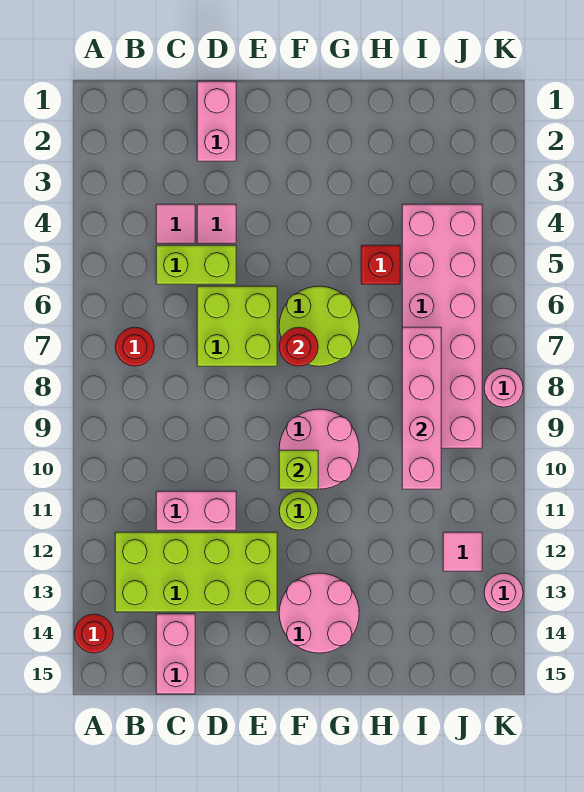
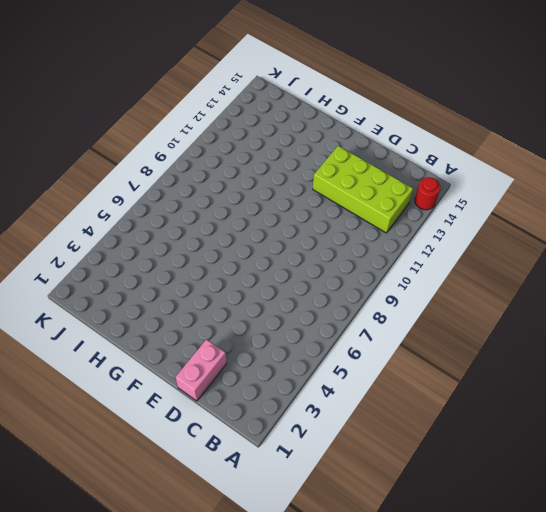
none -> red 1x1 round brick [115,327,154,366]
none -> pink 1x1 tile [156,204,195,243]
none -> lime 1x2 brick [156,245,236,284]

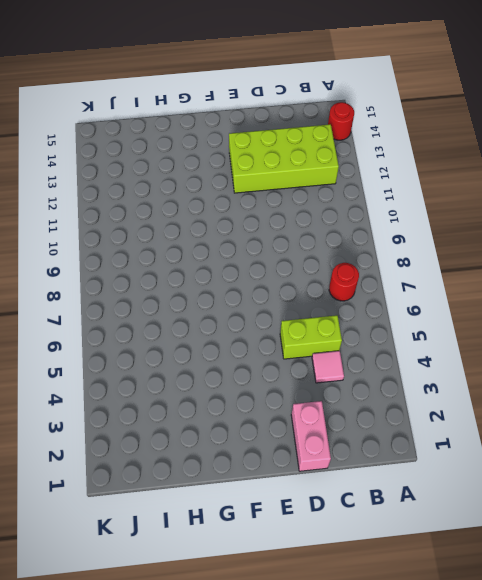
none -> pink 1x2 brick [156,491,236,530]
none -> pink 1x2 brick [156,614,195,694]
none -> pink 1x1 tile [197,204,236,243]

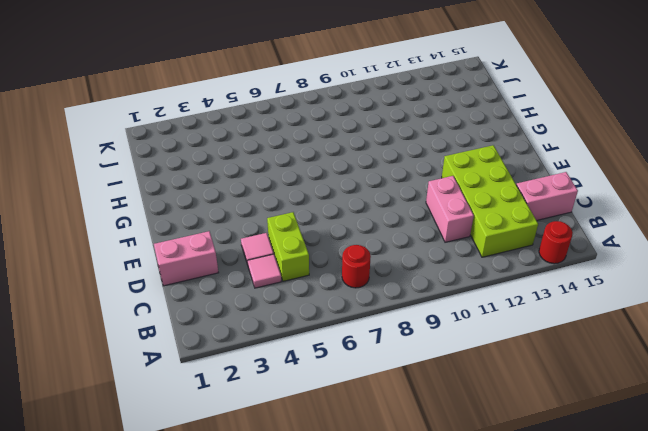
none -> lime 2x2 brick [197,286,277,366]
none -> lime 2x2 round brick [279,286,359,366]
none -> pink 2x2 round brick [279,409,359,489]

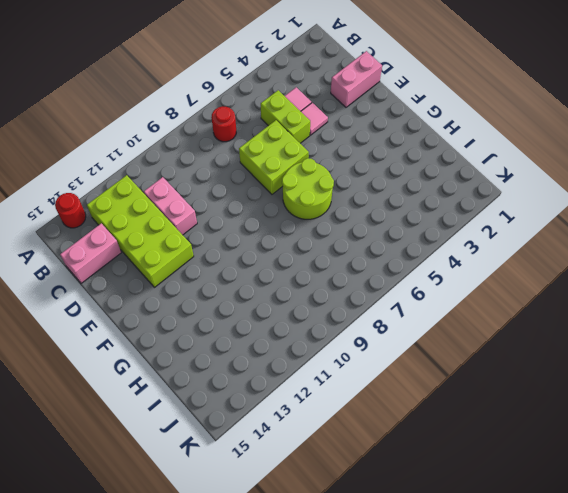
none -> pink 2x2 round brick [279,409,359,489]
none -> lime 1x1 round brick [279,491,318,530]
none -> pink 2x2 round brick [279,573,359,653]

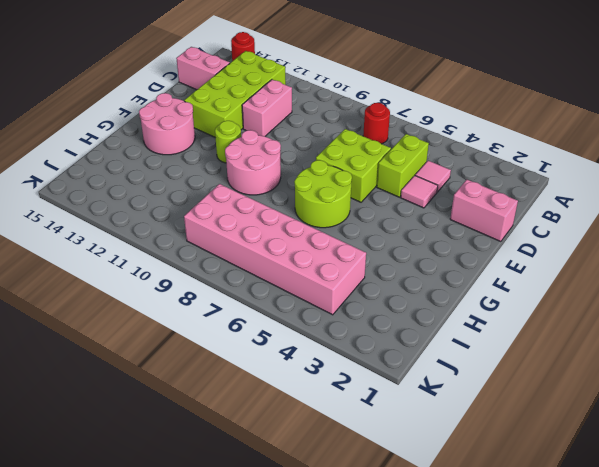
none -> red 1x1 brick [361,245,400,284]
none -> pink 1x1 tile [443,532,482,571]
none -> pink 1x1 round brick [484,368,523,407]

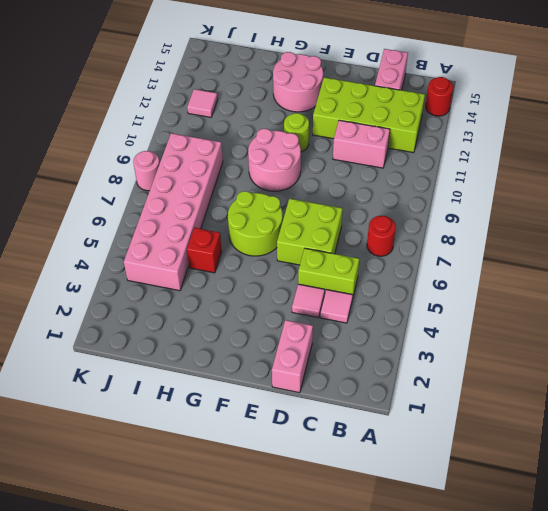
none -> pink 1x1 round brick [484,573,523,612]
none -> red 1x1 round brick [279,327,318,366]
none -> lime 1x1 brick [279,450,318,489]

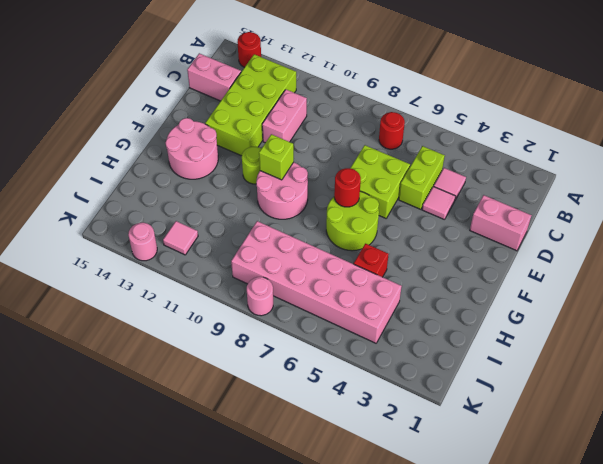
none -> pink 1x4 brick [402,327,441,489]

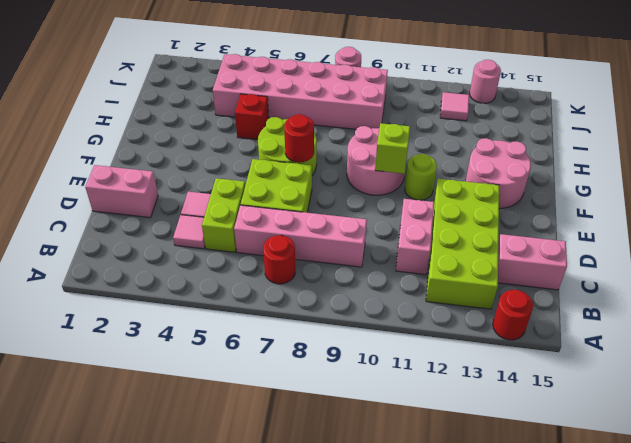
pink 1x4 brick [234,205,367,267] -> pink 1x4 brick moved to [402,327,441,489]

